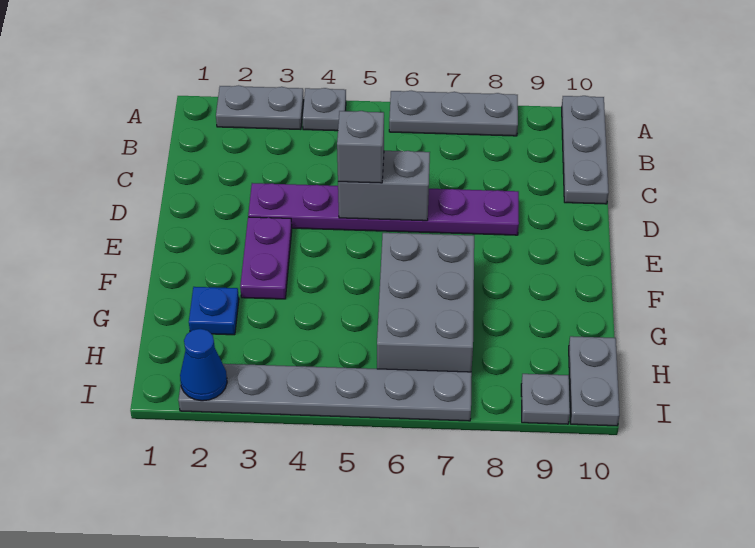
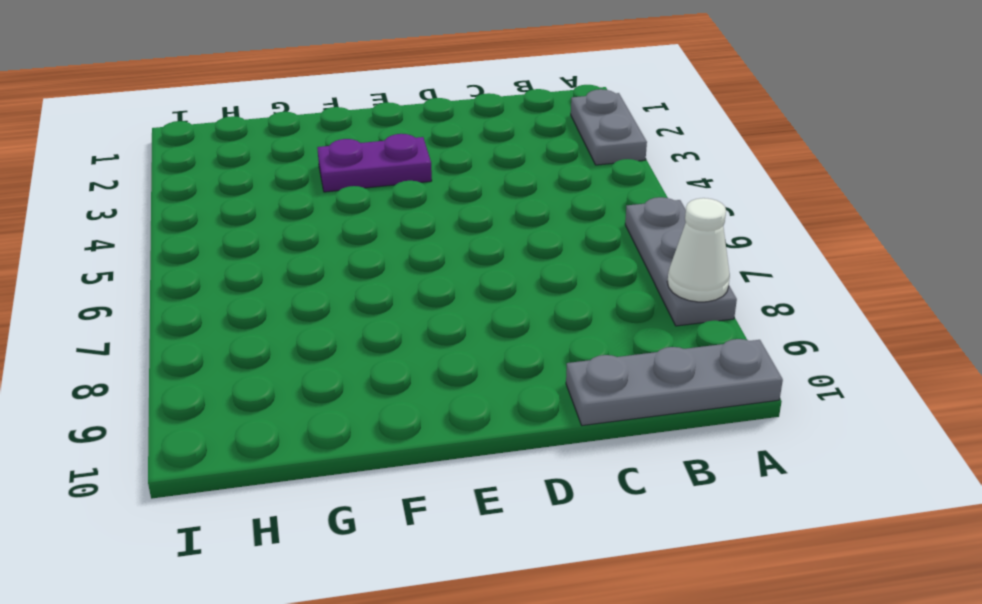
white 1x1 cone [667,198,730,302] -> none
none -> grey 1x1 plate [302,88,346,131]
none -> purple 1x6 plate [248,183,519,235]
none -> grey 2x3 brick [377,233,474,372]

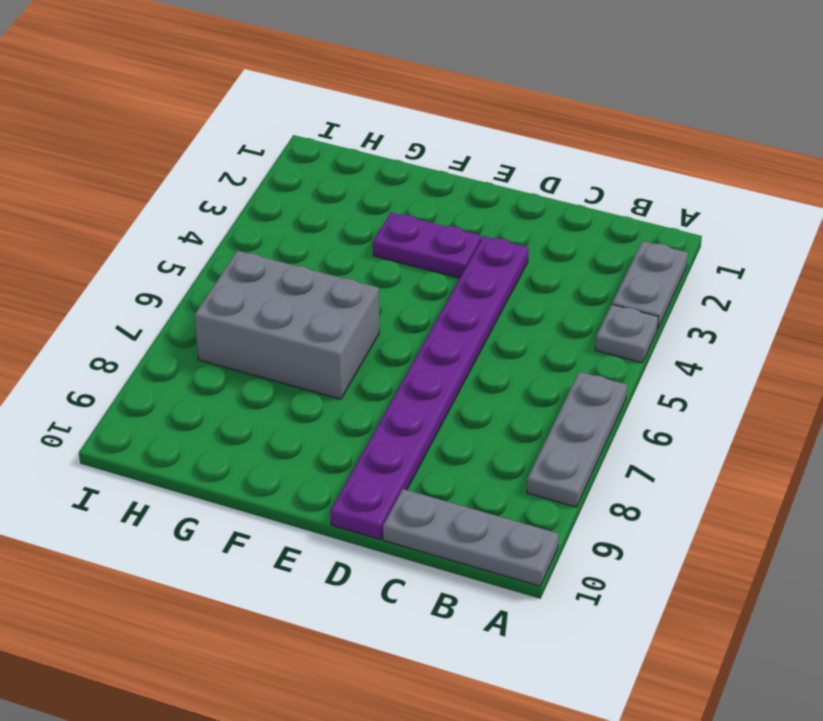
purple 1x8 plate [331,236,529,540] -> purple 1x6 plate [248,183,519,235]
none -> blue 1x1 plate [189,287,239,335]
none -> grey 1x2 plate [569,336,620,426]
none -> grey 1x6 plate [179,364,472,421]

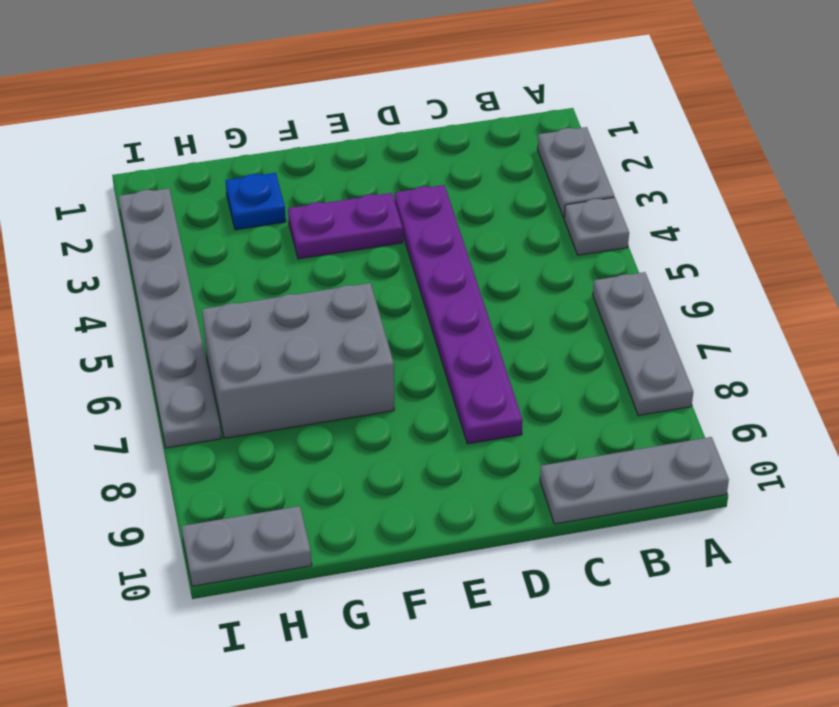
none -> grey 1x1 plate [521,374,570,424]
none -> grey 1x2 brick [338,151,430,221]
none -> blue 1x1 cone [180,329,227,401]

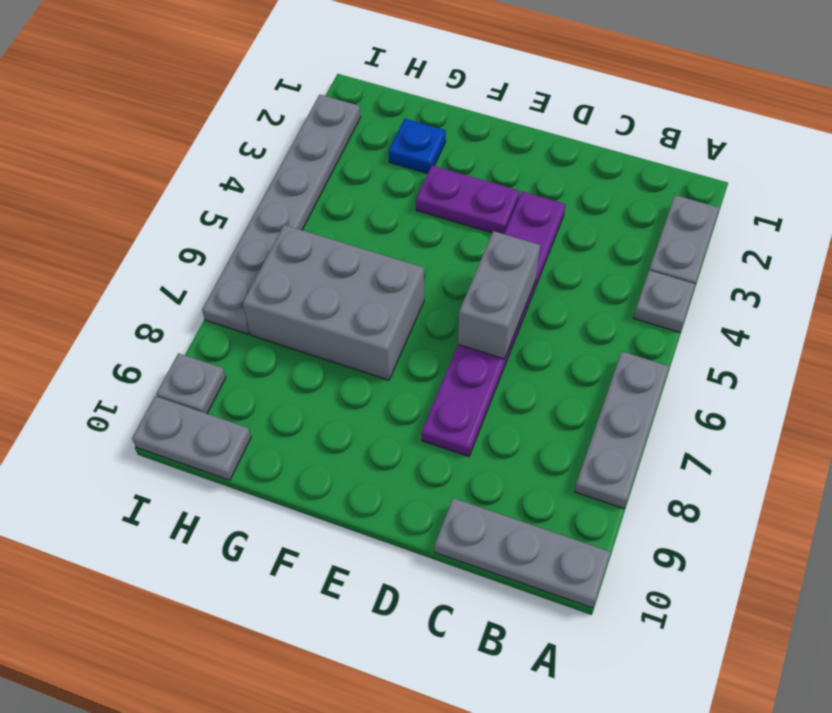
none -> blue 1x1 cone [180,329,227,401]
none -> grey 1x1 brick [337,111,384,183]

